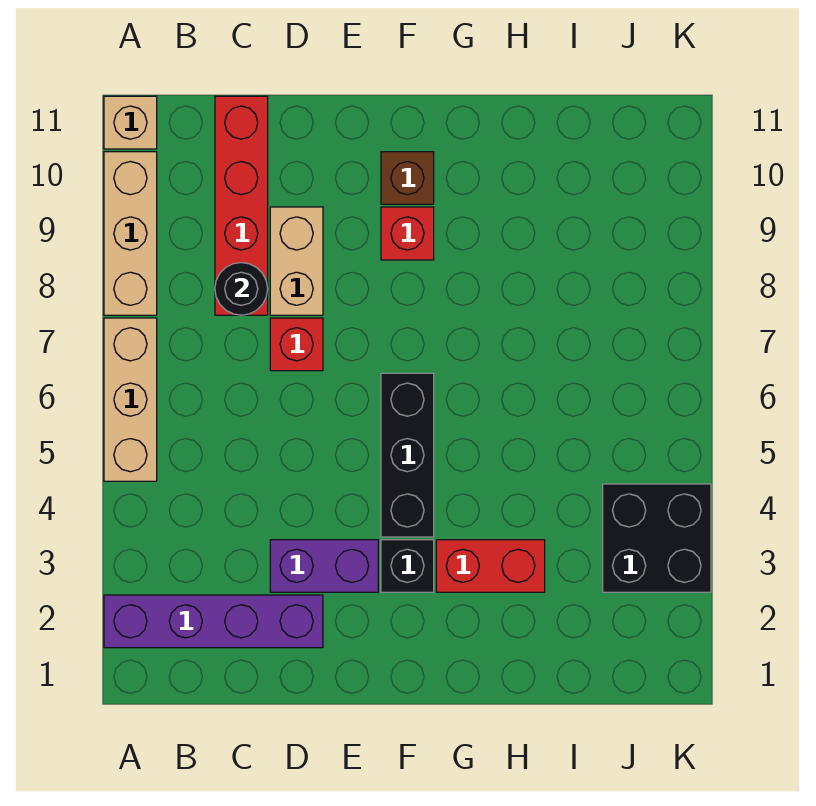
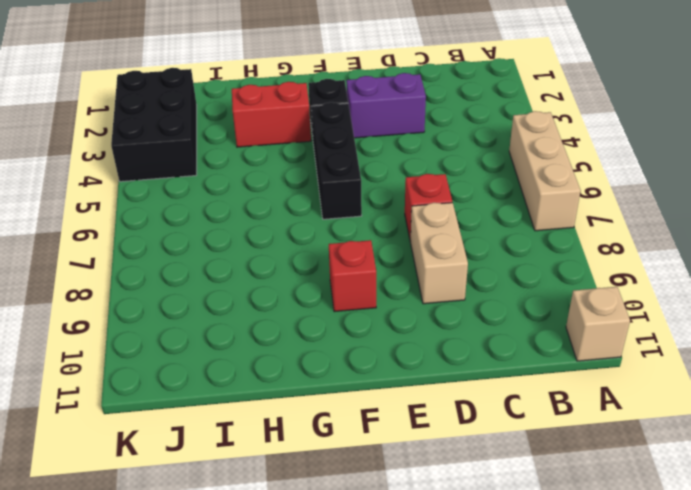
black 2x3 brick [111,68,197,182] -> black 2x2 brick [603,484,711,592]
none -> purple 1x4 brick [104,595,323,648]
none -> tan 1x3 brick [104,152,157,315]
none -> red 1x4 brick [215,96,268,315]

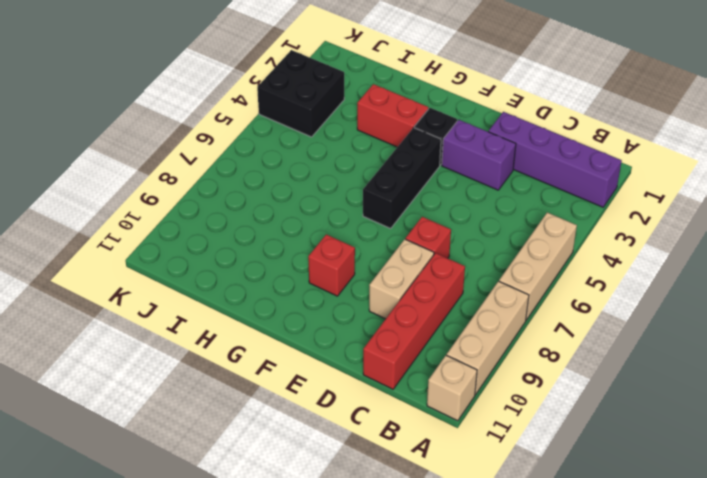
none -> brown 1x1 brick [381,152,434,204]
none -> black 1x1 round brick [215,263,268,315]

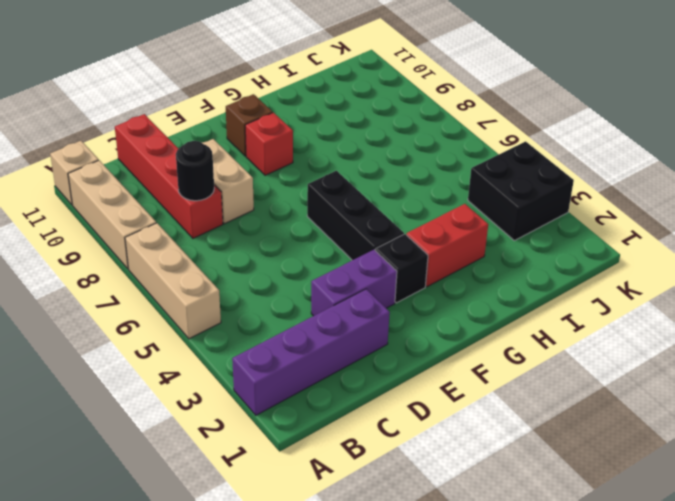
none -> red 1x1 brick [270,318,323,371]

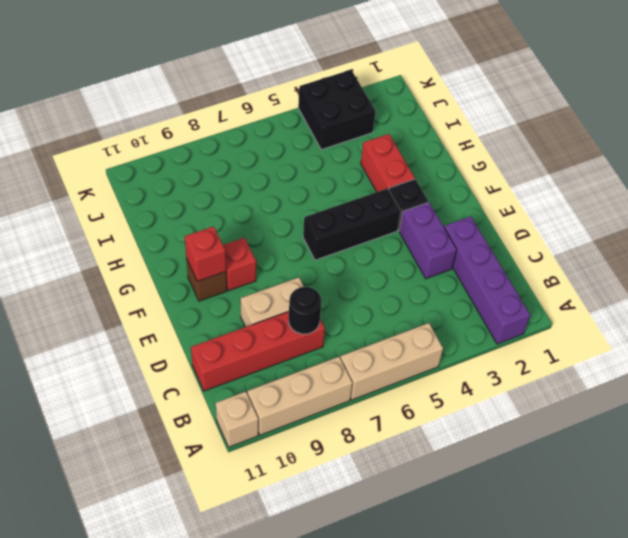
red 1x1 brick [185,226,226,281] -> red 1x1 brick moved to [270,318,323,371]

